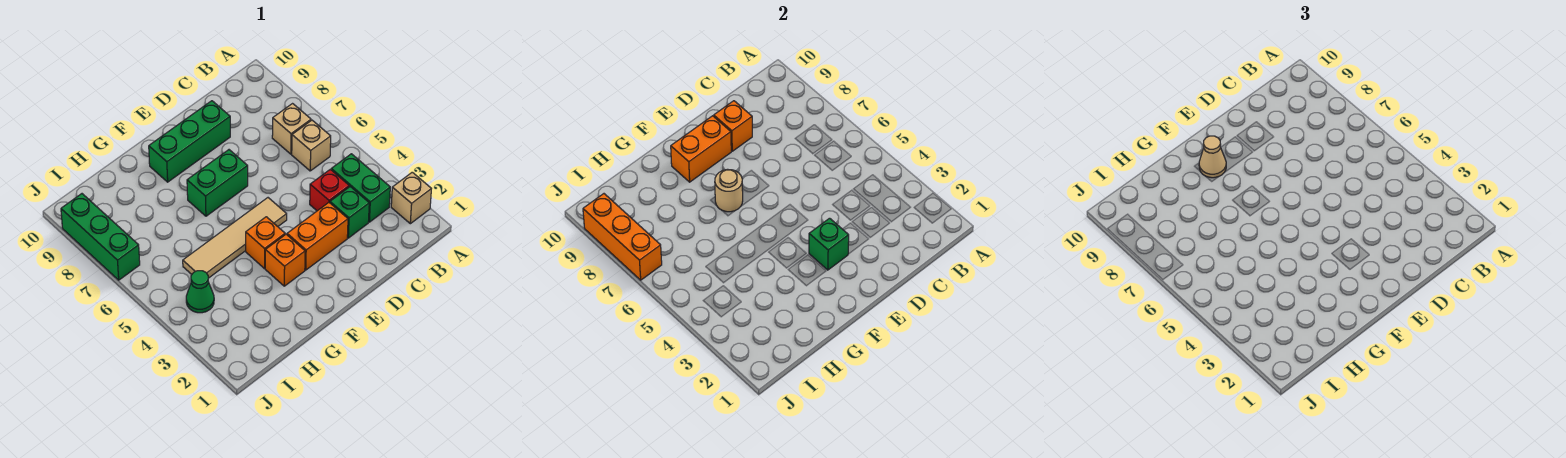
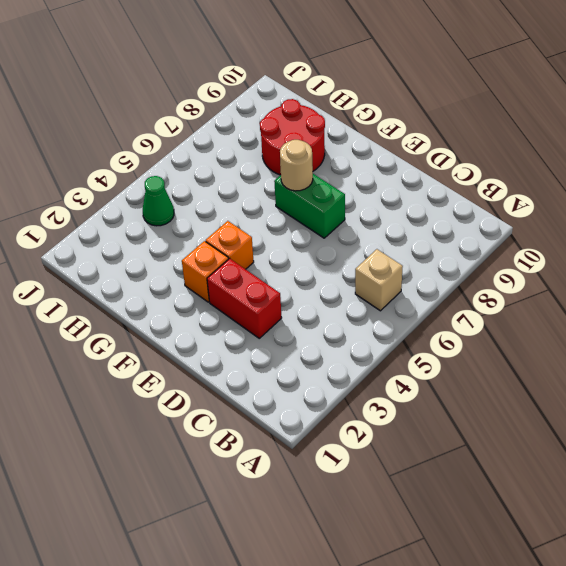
red 1x2 brick [207,258,282,338] -> orange 1x2 brick [287,203,348,270]
red 2x2 round brick [260,99,325,175] -> none
none -> tan 1x1 brick [391,172,431,224]
none -> green 1x2 brick [331,154,390,222]
none -> tan 1x1 brick [272,104,311,154]

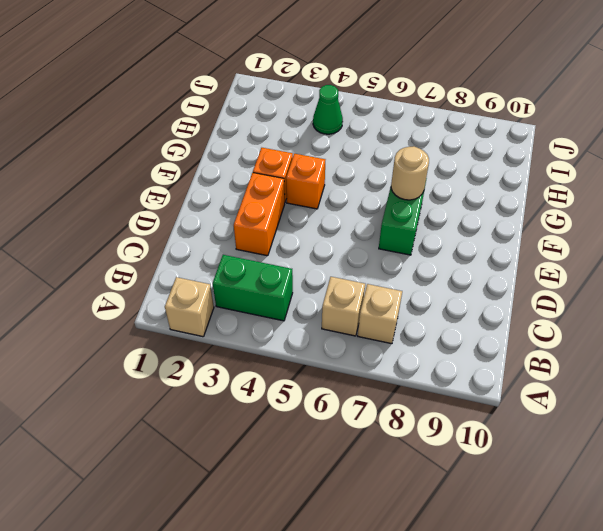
none -> green 1x1 brick [330,187,369,238]
none -> red 1x1 brick [310,169,349,211]
none -> green 1x3 brick [149,101,230,182]

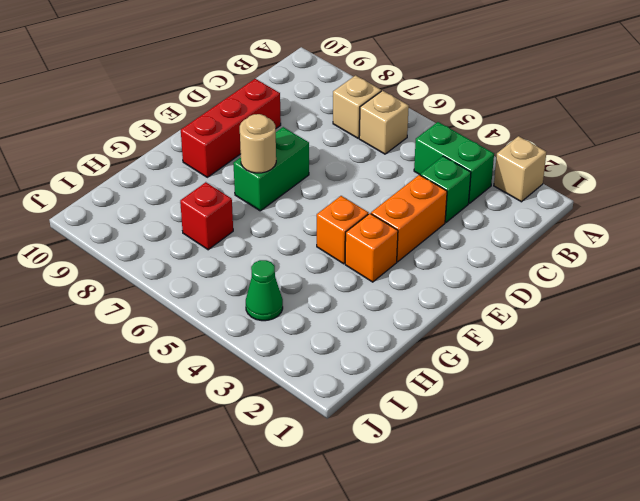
red 1x3 brick [181,79,281,177] -> green 1x3 brick [149,101,230,182]
red 1x1 brick [180,182,233,250] -> red 1x1 brick moved to [310,169,349,211]
none -> tan 1x4 tile [183,198,287,278]
none -> green 1x3 brick [61,194,140,280]
none -> orange 1x1 brick [714,101,752,151]

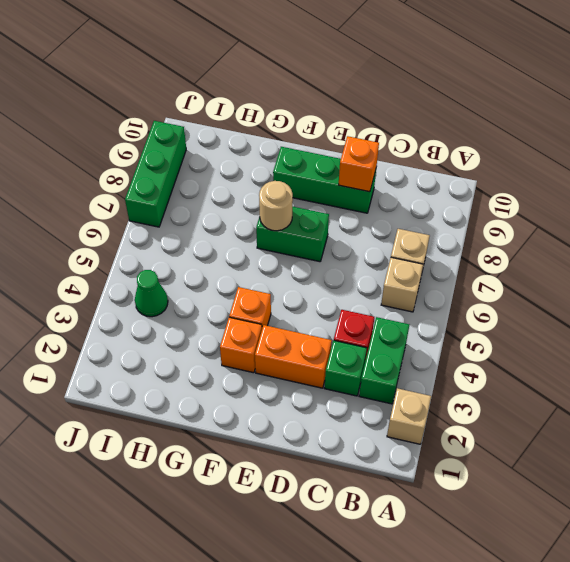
none -> tan 1x4 tile [183,198,287,278]
none -> green 1x1 brick [809,218,849,270]
none -> orange 1x2 brick [671,116,731,182]

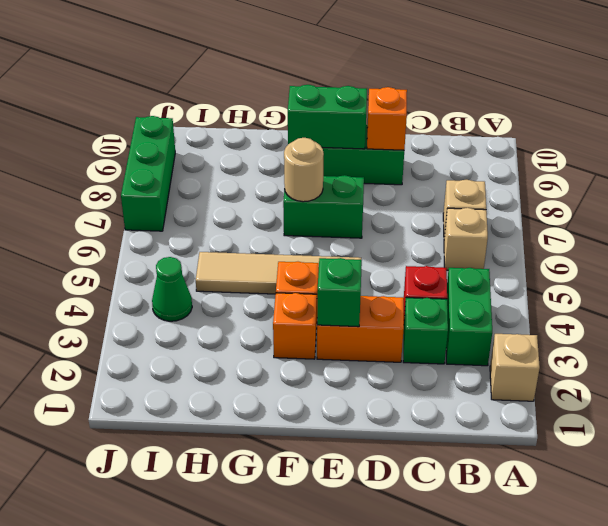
green 1x2 brick [288,85,367,149] -> orange 1x2 brick [671,116,731,182]
none -> orange 1x3 brick [583,194,662,280]
none -> tan 1x1 cone [1199,136,1226,178]

